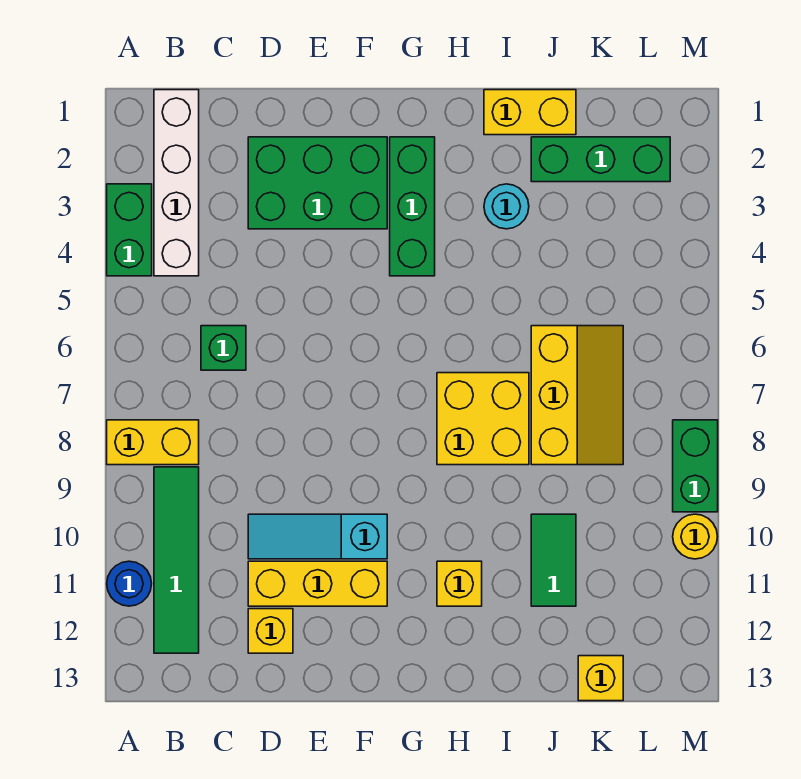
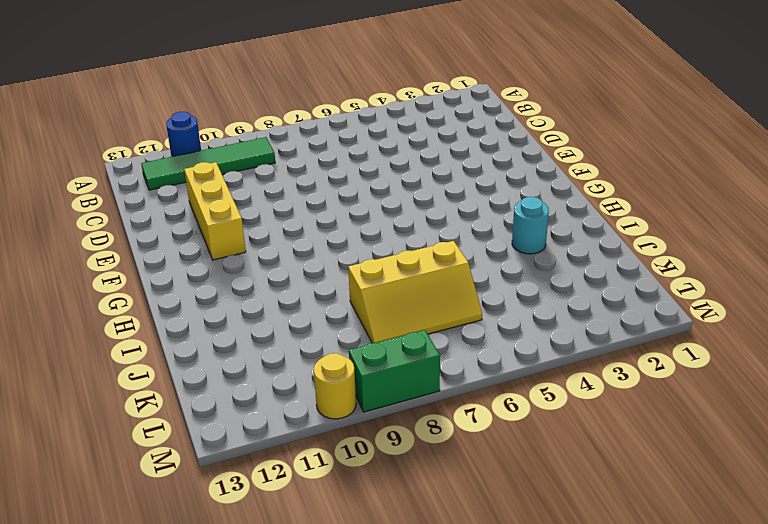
none -> green 1x2 brick [107,184,152,276]
none -> yellow 1x2 brick [107,420,199,465]
none -> white 1x4 brick [154,90,199,276]

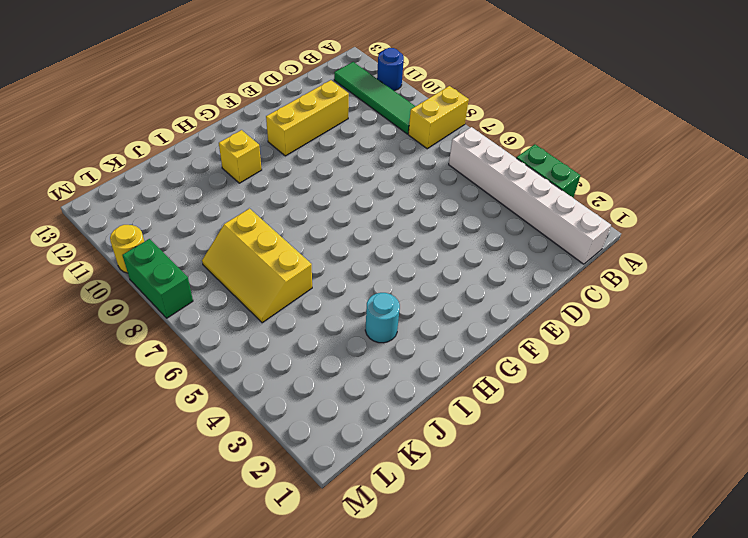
white 1x6 brick [449,127,611,264] -> white 1x4 brick [154,90,199,276]
none -> green 1x1 brick [201,326,246,370]
none -> green 2x3 brick [248,137,387,229]
none -> cyan 1x3 slope [248,514,387,559]

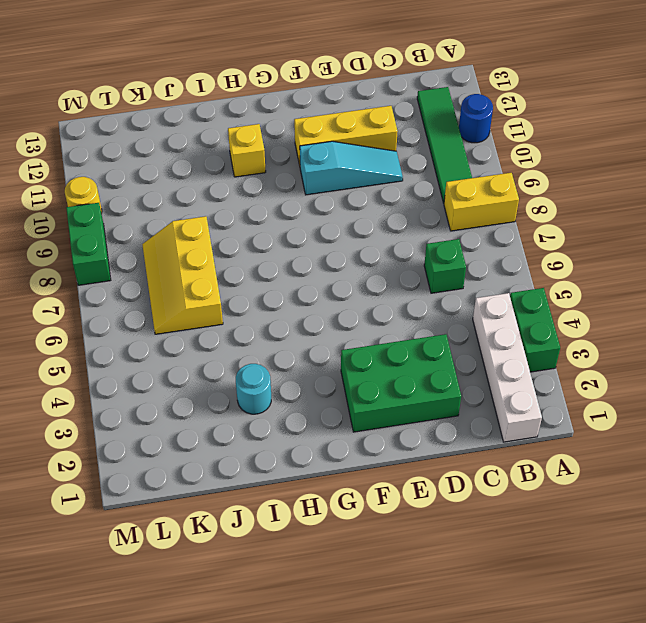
none -> yellow 1x1 brick [248,609,293,653]
none -> green 1x3 brick [390,137,435,276]
none -> yellow 2x2 brick [437,373,529,465]

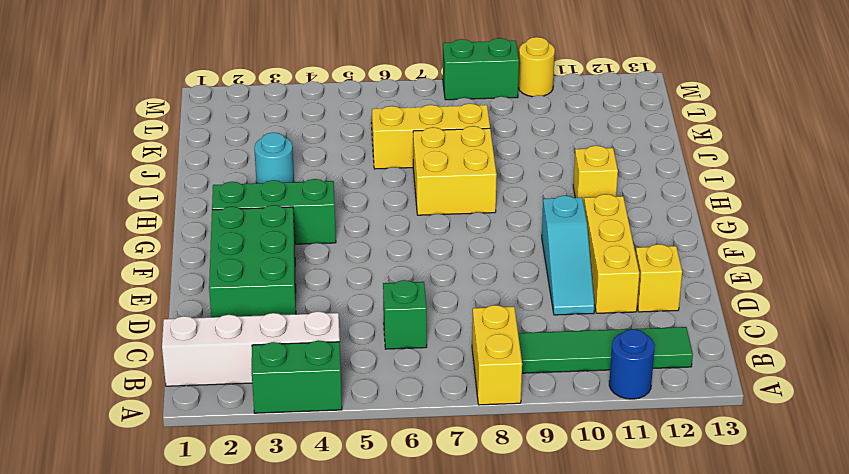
none -> yellow 1x2 brick [484,90,576,135]
none -> green 1x3 brick [531,137,670,182]
none -> green 1x2 tile [531,514,576,606]

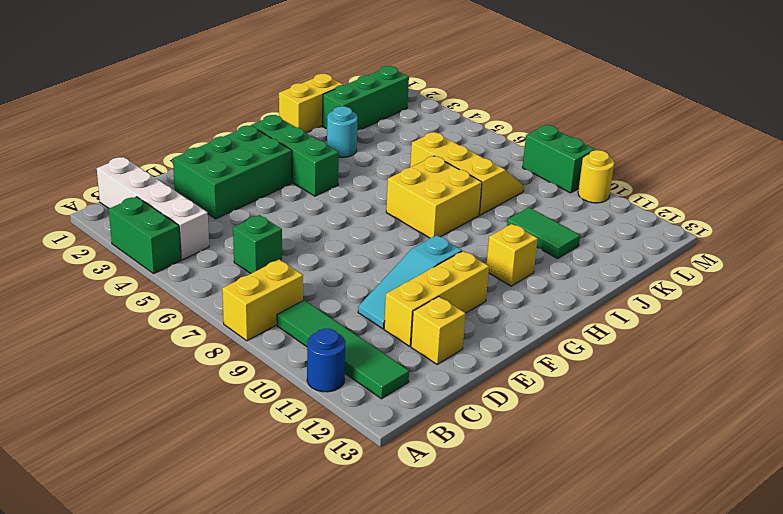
none -> yellow 1x1 brick [578,656,623,701]

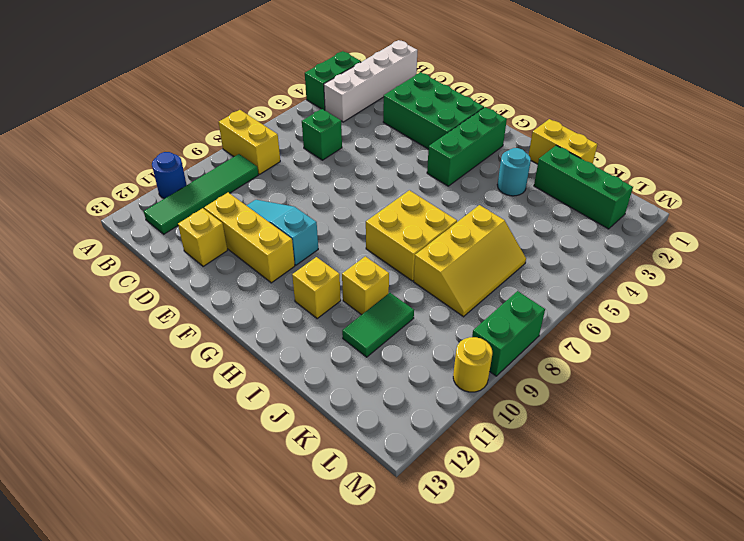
yellow 1x1 brick [342,256,389,315] -> yellow 1x1 brick moved to [578,656,623,701]

